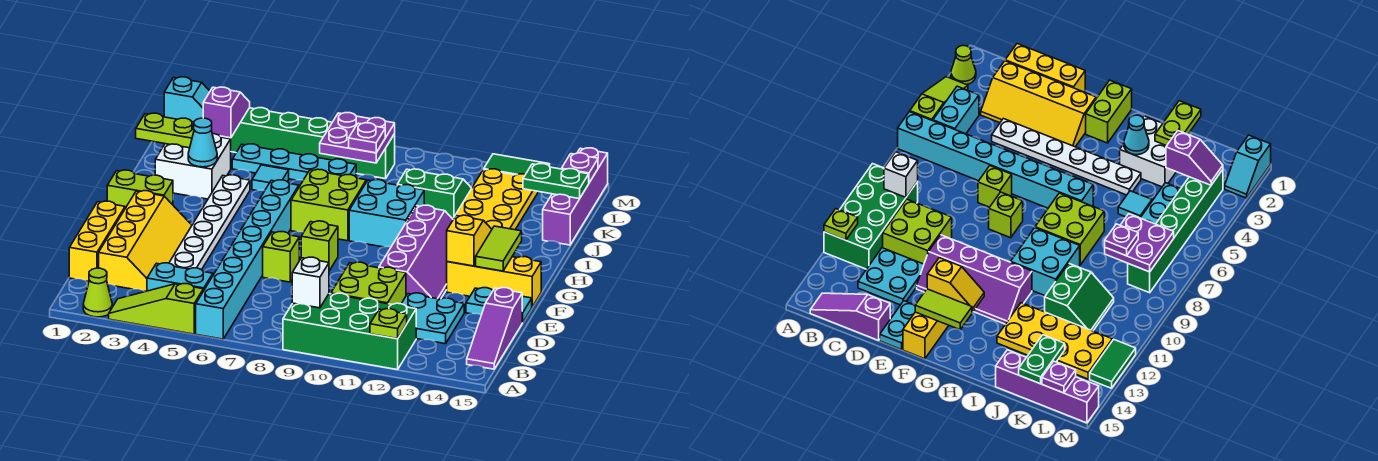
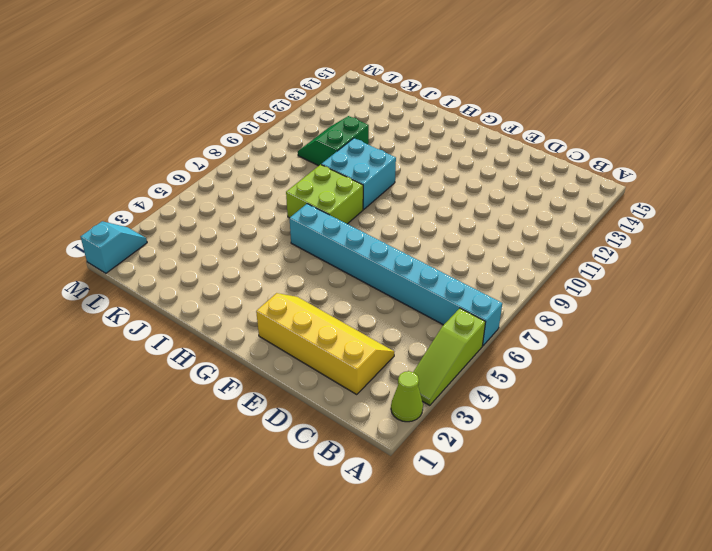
none -> green 2x4 brick [283,293,416,370]
none -> cyan 1x2 brick [147,263,213,291]
none -> purple 1x3 slope [467,288,523,369]
none -> yellow 1x3 brick [69,201,125,281]

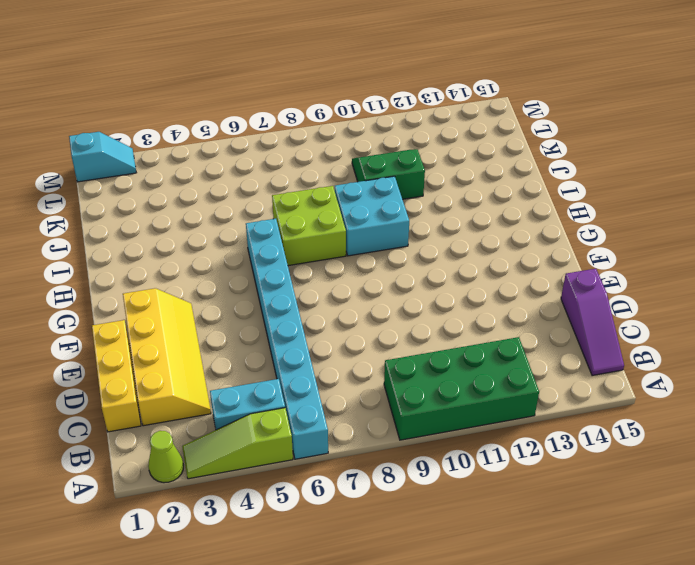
none -> lime 2x2 brick [331,262,406,304]
none -> cyan 2x2 plate [401,293,464,344]
none -> white 1x6 plate [169,175,250,270]
none -> lime 1x1 brick [263,232,299,282]

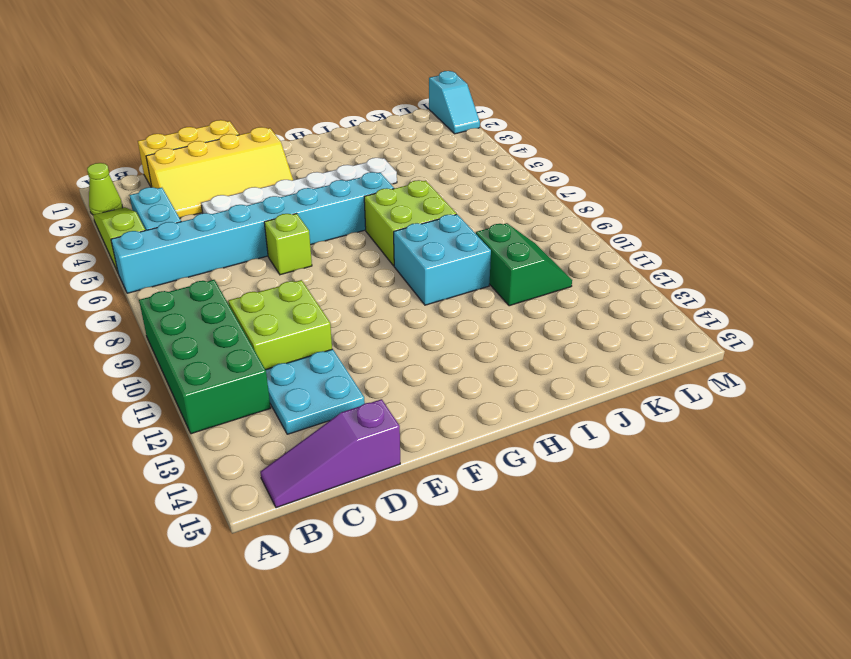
none -> purple 2x4 slope [379,205,453,299]
none -> cyan 1x2 plate [466,288,532,322]
none -> lime 1x1 brick [301,221,338,271]
none -> yellow 1x3 brick [447,257,541,307]

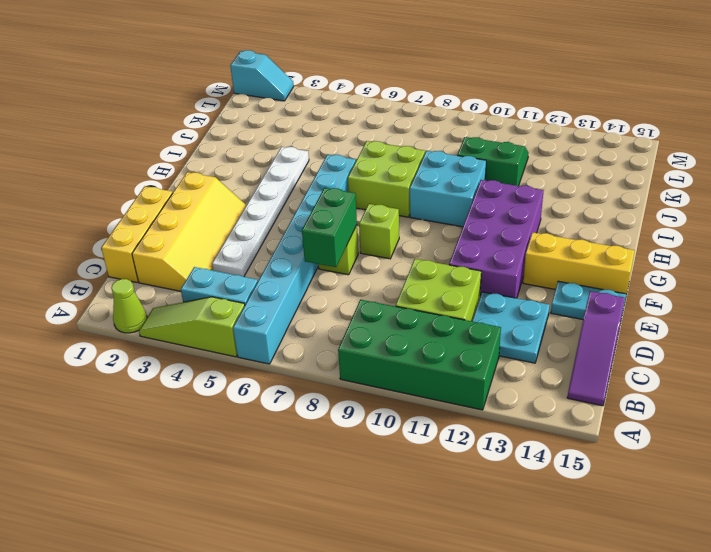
green 1x2 brick [302,188,357,267] -> none
purple 2x4 brick [449,180,544,298] -> purple 2x4 slope [379,205,453,299]
none -> lime 1x2 brick [107,170,173,208]
none -> white 2x2 brick [155,134,231,199]
none -> yellow 2x4 plate [453,169,538,230]
none -> cyan 1x1 tile [252,165,289,191]

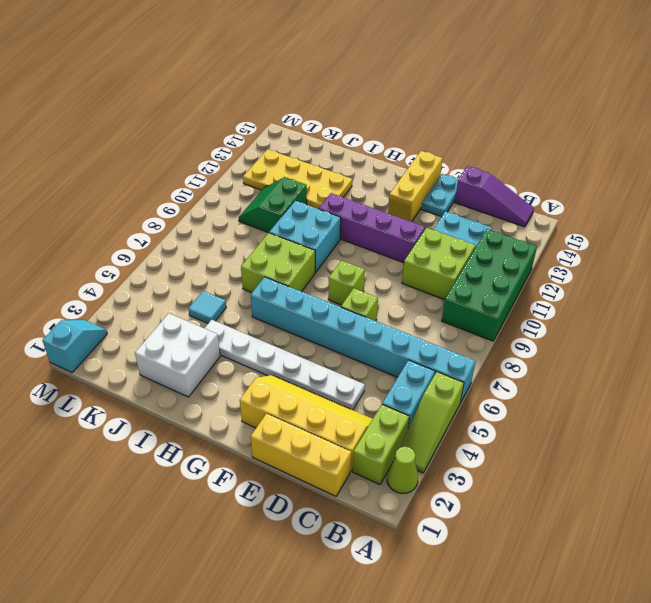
lime 1x2 brick [353,405,409,484] -> lime 1x2 brick moved to [107,170,173,208]
none -> purple 1x4 brick [543,148,608,245]
none -> cyan 1x4 plate [232,144,356,180]
none -> green 1x6 brick [220,108,395,179]
none -> green 1x2 tile [484,154,550,175]

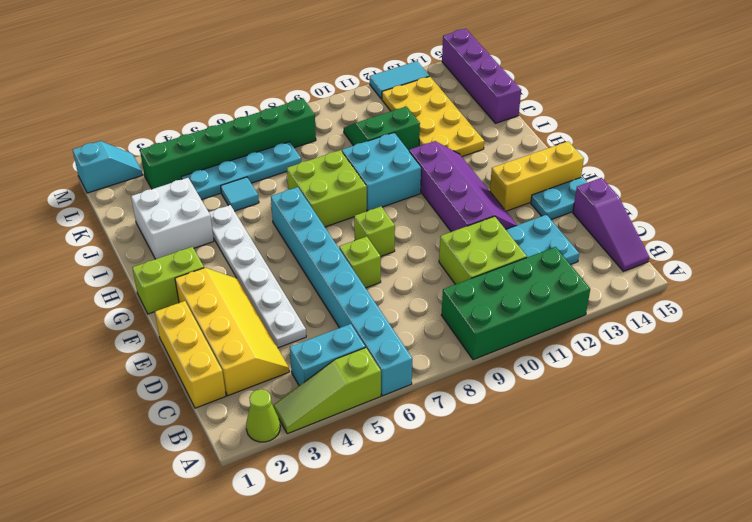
cyan 1x2 tile [370,61,429,99] -> green 1x2 tile [484,154,550,175]
none -> lime 1x1 plate [370,309,407,339]
none -> white 1x1 brick [292,257,329,308]
none -> yellow 1x2 slope [447,215,492,266]
none -> lime 1x2 tile [476,226,522,271]

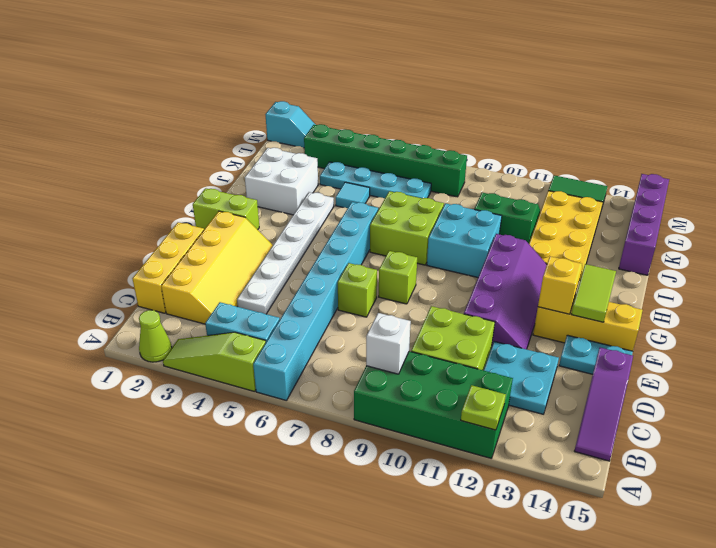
none -> cyan 1x1 cone [188,118,217,167]
none -> lime 1x2 plate [136,113,194,148]
none -> purple 1x2 slope [203,87,250,138]
none -> purple 2x2 plate [320,113,395,163]

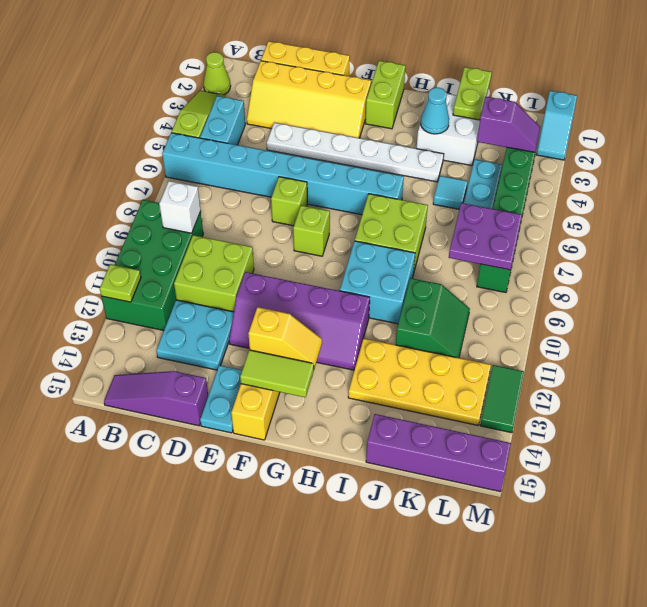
none -> green 1x2 plate [523,164,589,199]
none -> purple 1x1 plate [561,153,598,183]
none -> purple 1x1 plate [349,123,385,153]

